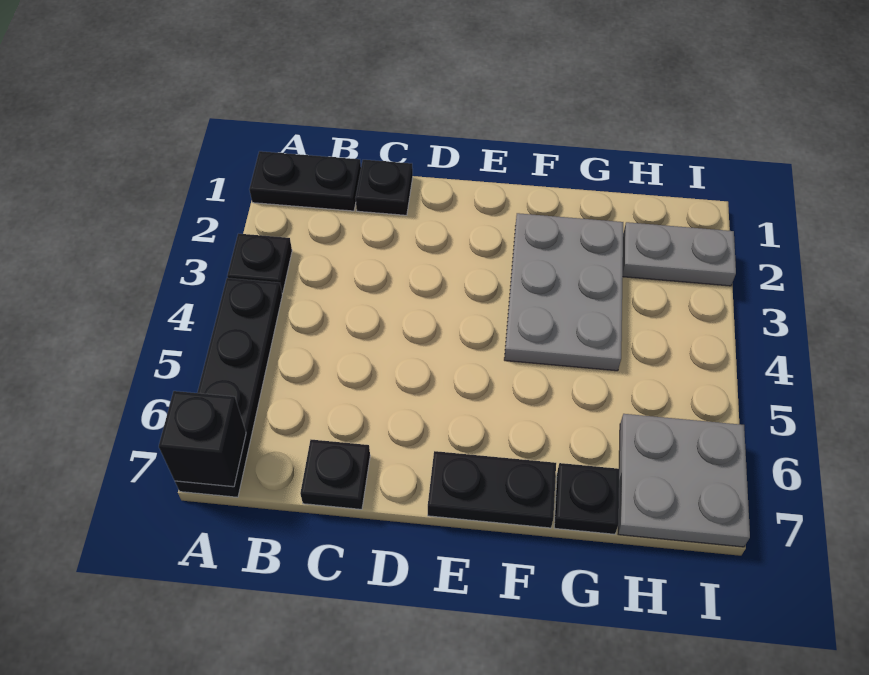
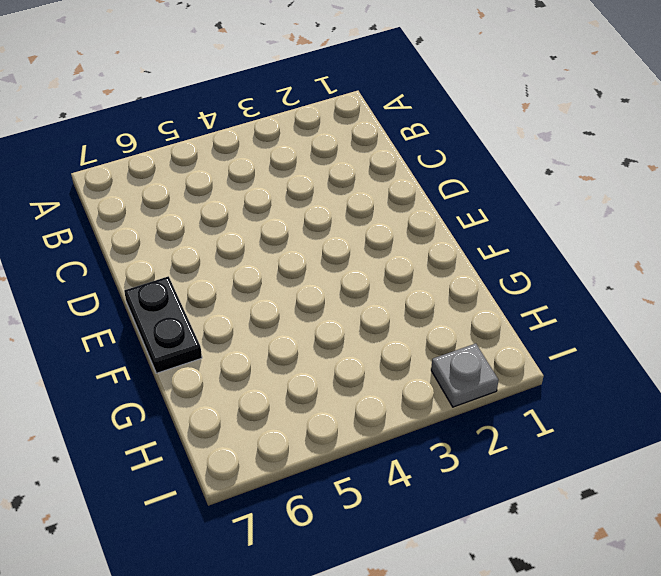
grey 1x1 plate [431,344,499,407] -> grey 1x2 plate [623,222,736,286]
none -> black 1x2 plate [249,151,361,211]
none -> black 1x1 plate [227,234,292,293]

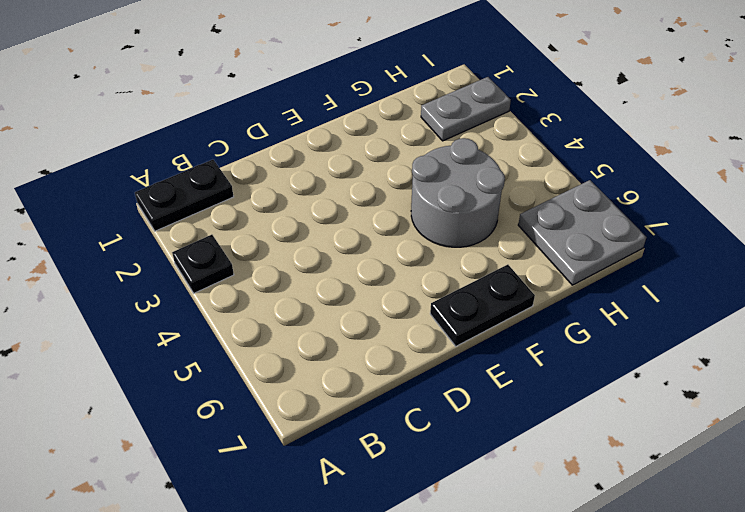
grey 2x2 round brick [411,138,505,247] -> grey 2x3 plate [504,213,623,371]
none -> black 1x4 plate [175,278,282,497]
none -> black 1x1 plate [356,160,413,215]

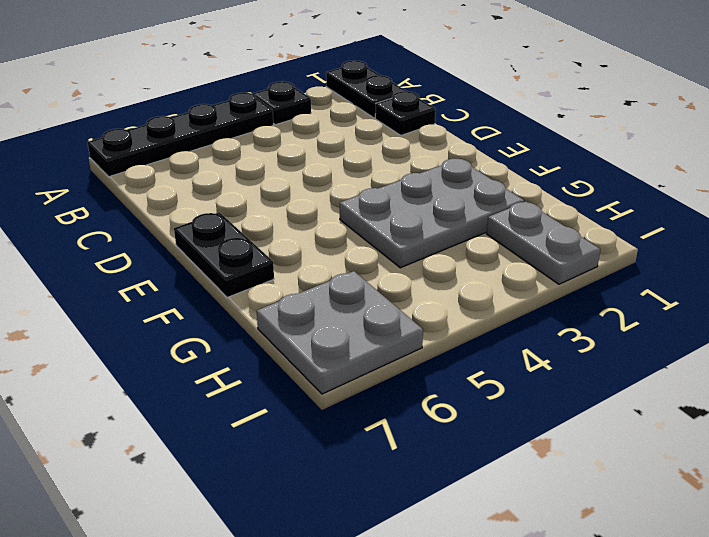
none -> black 1x1 plate [300,440,370,509]
none -> black 1x1 plate [554,463,619,534]

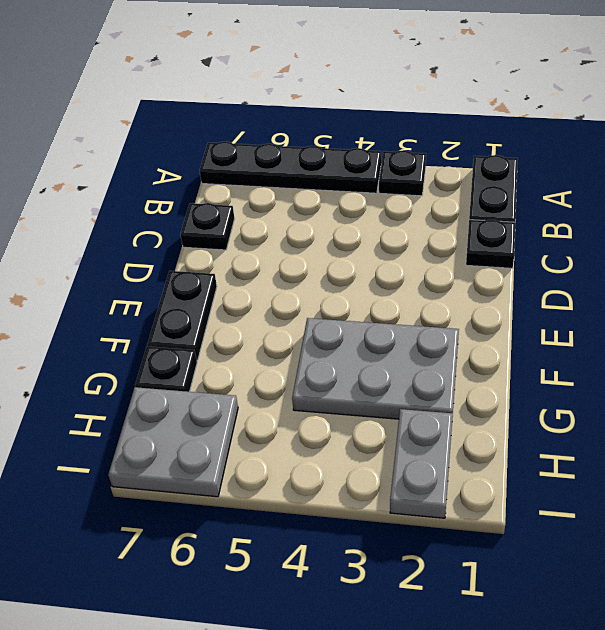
none -> black 1x1 brick [159,391,246,487]

